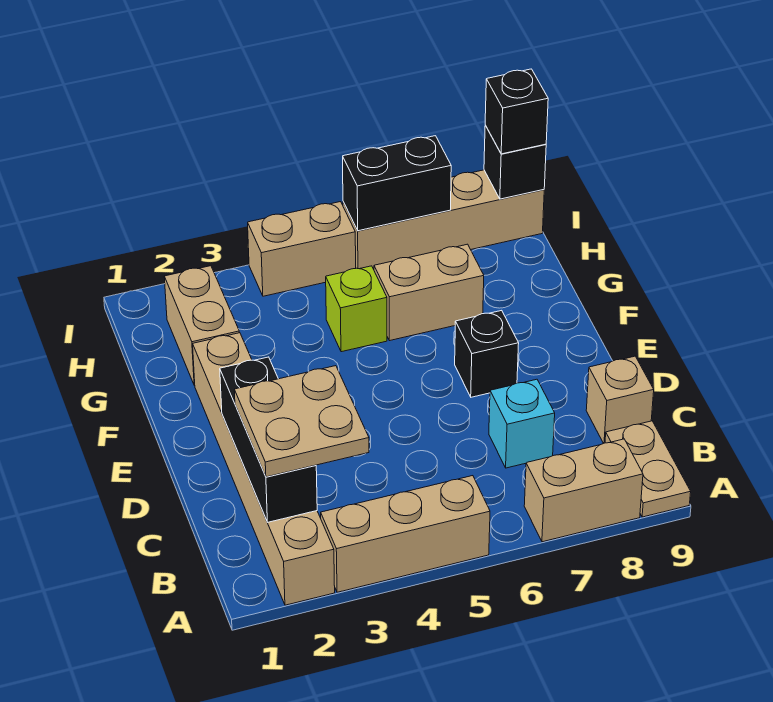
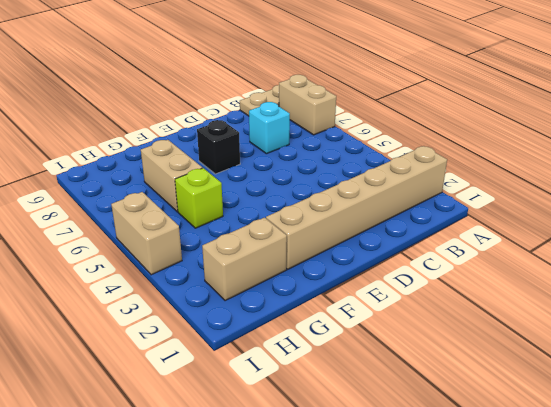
none -> tan 1x3 brick [321,476,490,592]
none -> tan 1x1 brick [586,356,654,443]
none -> tan 1x4 brick [343,170,544,269]

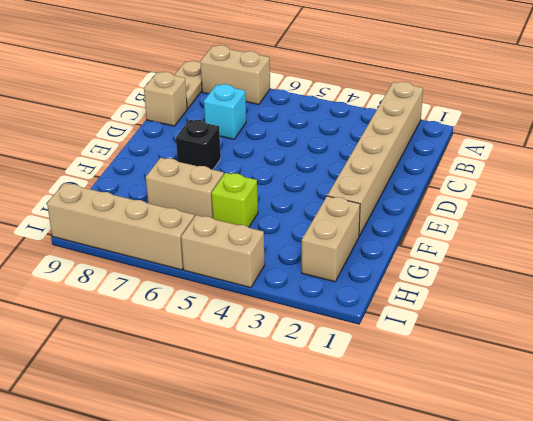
none -> tan 1x3 brick [321,476,490,592]
none -> black 1x3 brick [220,357,317,522]
none -> black 1x2 brick [343,136,451,231]

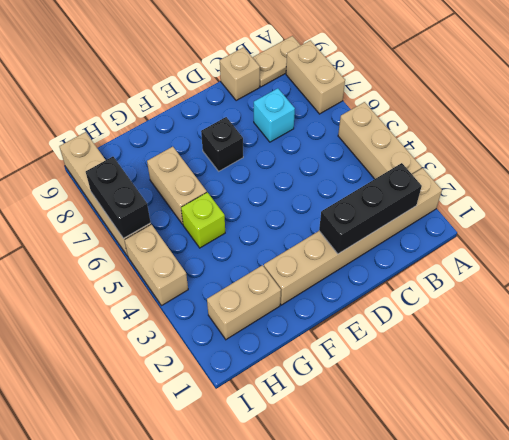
none -> black 1x1 brick [484,126,546,199]
none -> tan 2x2 plate [234,366,369,477]
none -> black 1x1 brick [485,69,548,154]

